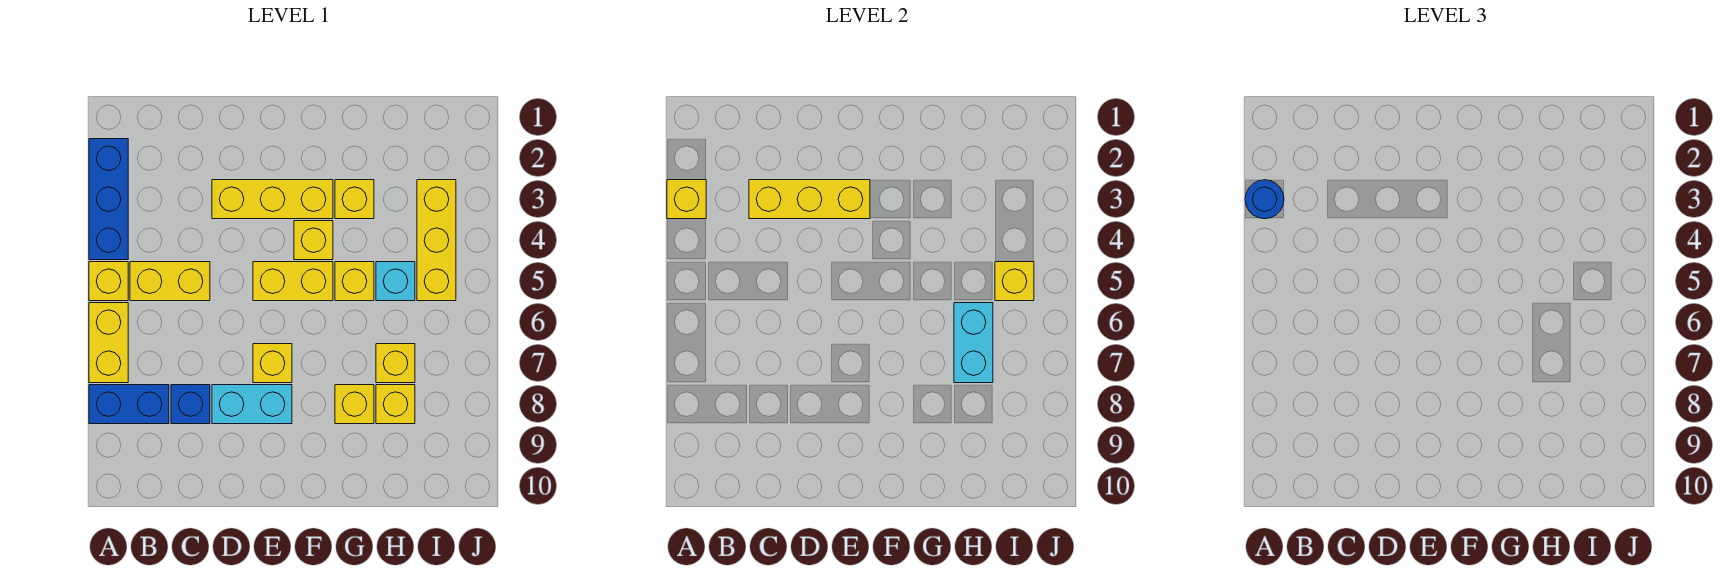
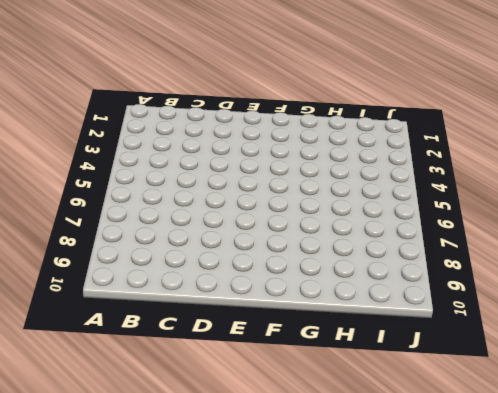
none -> blue 1x3 brick [89,139,128,260]
none -> yellow 1x1 brick [89,262,128,301]
none -> yellow 1x2 brick [89,303,128,383]

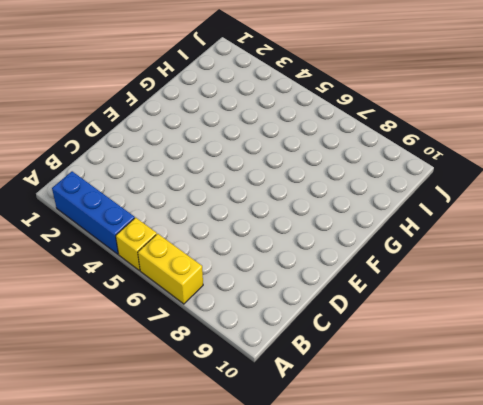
none -> blue 1x2 brick [89,385,169,424]
none -> yellow 1x2 brick [130,262,210,301]
none -> blue 1x1 brick [171,385,210,424]

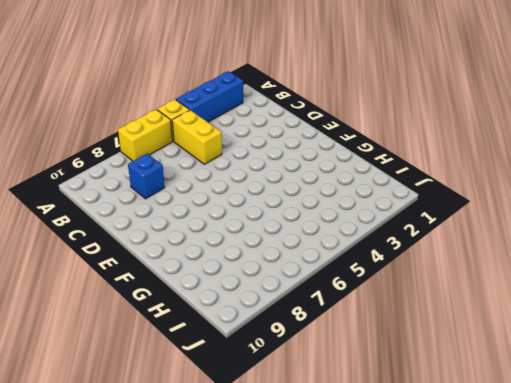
none -> blue 1x2 brick [89,385,169,424]
none -> yellow 1x3 brick [212,180,333,219]
none -> cyan 1x2 brick [212,385,292,424]

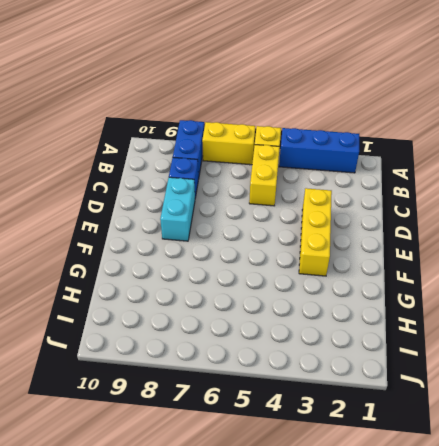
none -> yellow 1x2 brick [253,262,333,301]
none -> yellow 1x1 brick [253,344,292,383]
none -> yellow 1x1 brick [294,221,333,260]

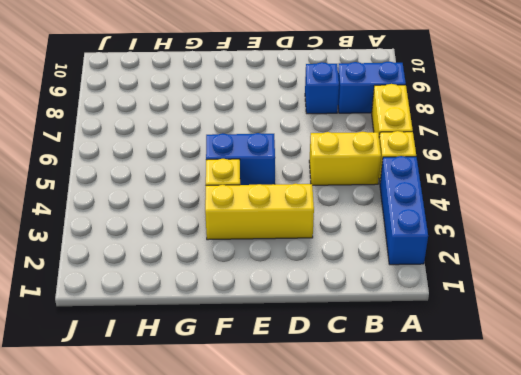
blue 1x2 brick [206,133,275,185] -> yellow 1x2 brick [253,262,333,301]
none -> cyan 1x2 brick [212,385,292,424]
none -> yellow 1x1 brick [253,344,292,383]
none -> yellow 1x1 brick [335,180,374,219]

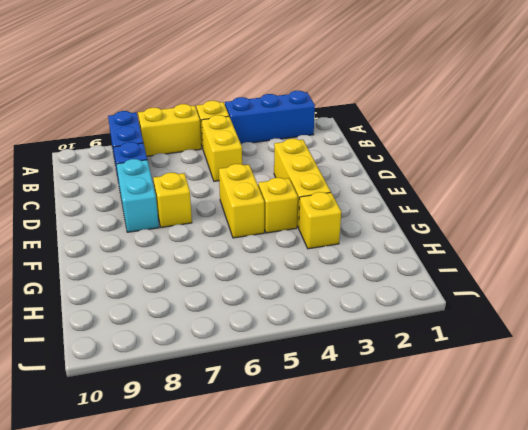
none -> yellow 1x1 brick [335,262,374,301]
none -> yellow 1x1 brick [335,385,374,424]
none -> cyan 1x1 brick [376,262,415,301]

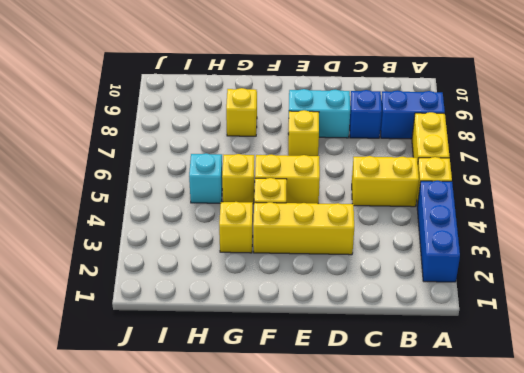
none -> yellow 1x1 brick [376,344,415,383]
none -> yellow 1x1 brick [376,385,415,424]
none -> yellow 1x3 brick [417,180,456,301]

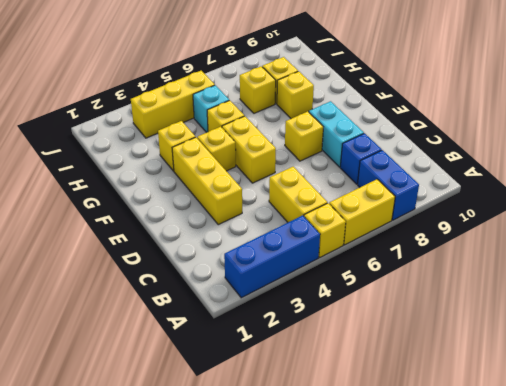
none -> yellow 1x1 brick [667,180,706,219]
none -> yellow 1x3 brick [749,180,870,219]
none -> cyan 1x2 brick [954,303,993,383]

